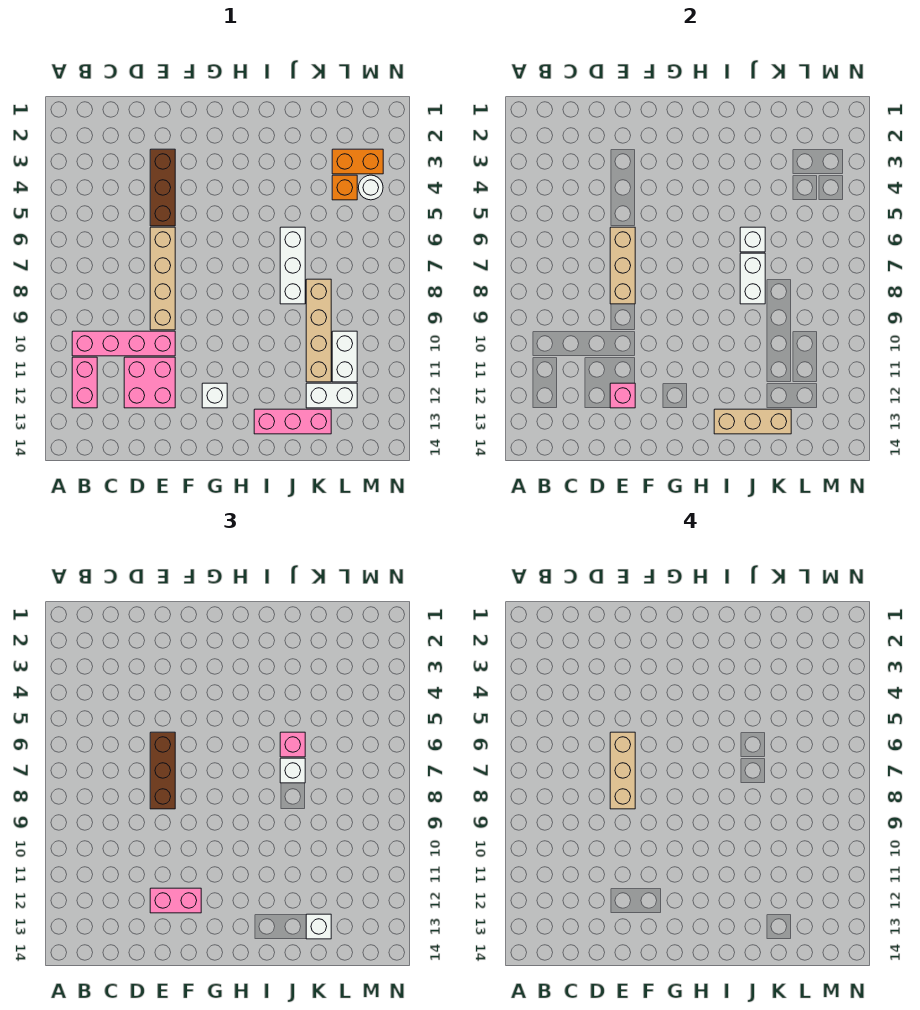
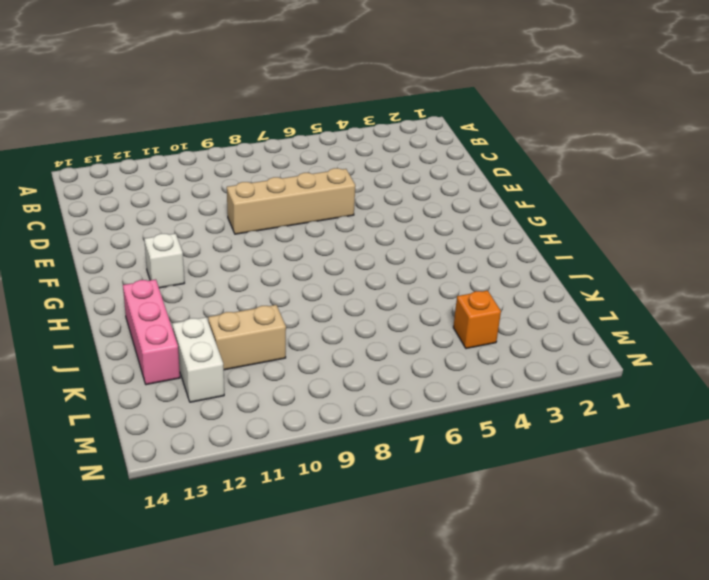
tan 1x2 brick [208,305,286,370] -> tan 1x4 brick [306,279,331,382]
none -> pink 1x4 brick [72,331,175,356]
none -> pink 1x2 brick [72,357,97,408]
none -> pink 2x2 brick [124,357,175,408]

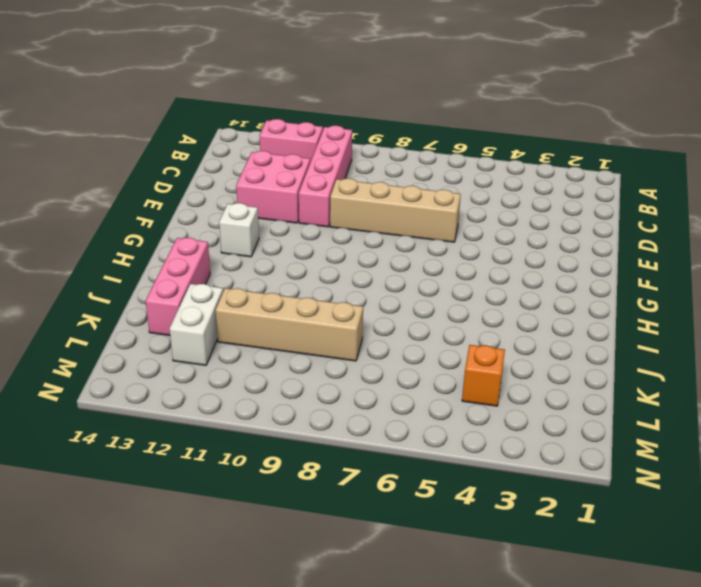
none -> brown 1x3 brick [150,149,175,226]
none -> white 1x3 brick [280,227,305,304]
none -> orange 1x2 brick [332,149,383,174]

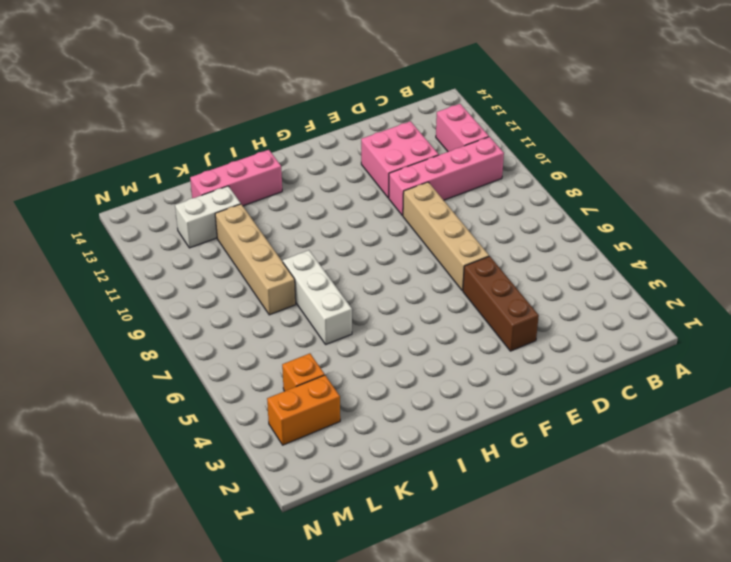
none -> white 1x1 brick [202,383,227,408]
none -> white 1x2 brick [332,331,357,382]
none -> white 1x1 round brick [358,175,383,200]

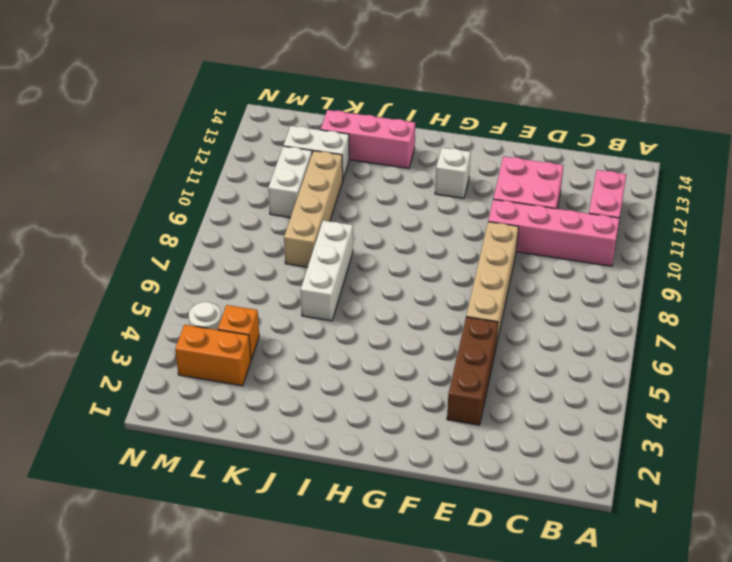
none -> tan 1x3 brick [610,227,635,304]
none -> pink 1x1 brick [610,383,635,408]
none -> tan 1x3 brick [714,409,791,434]

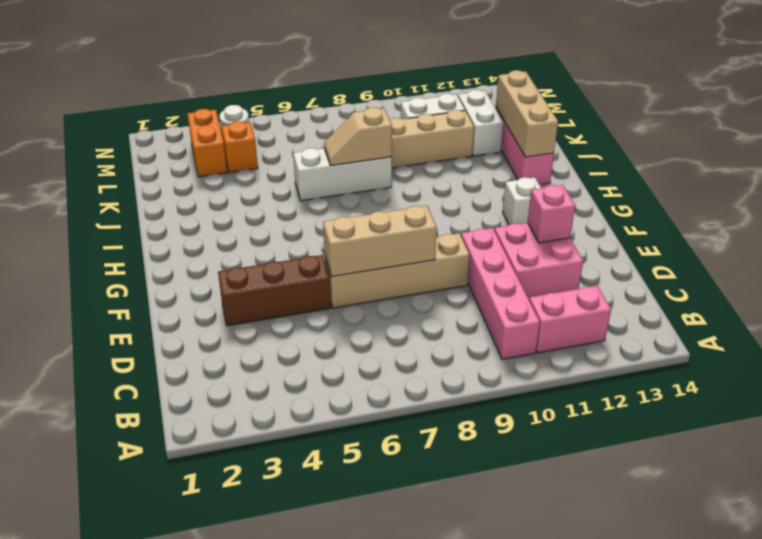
tan 1x2 slope [324,108,392,165] -> white 1x2 brick [740,253,765,304]
none -> white 1x1 brick [740,227,765,252]
none -> brown 1x3 brick [150,732,175,809]
none -> pink 1x2 brick [150,888,201,913]

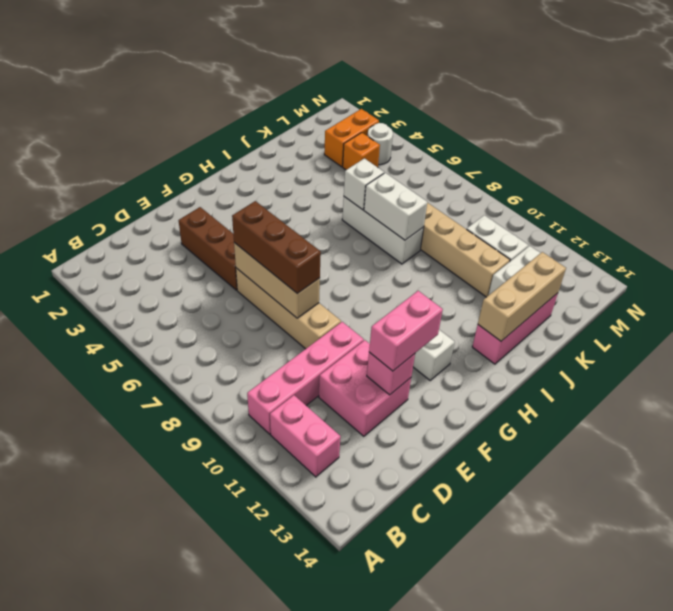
none -> pink 1x1 brick [280,732,305,757]
none -> white 1x1 brick [280,758,305,783]
none -> white 1x1 brick [306,914,331,939]

